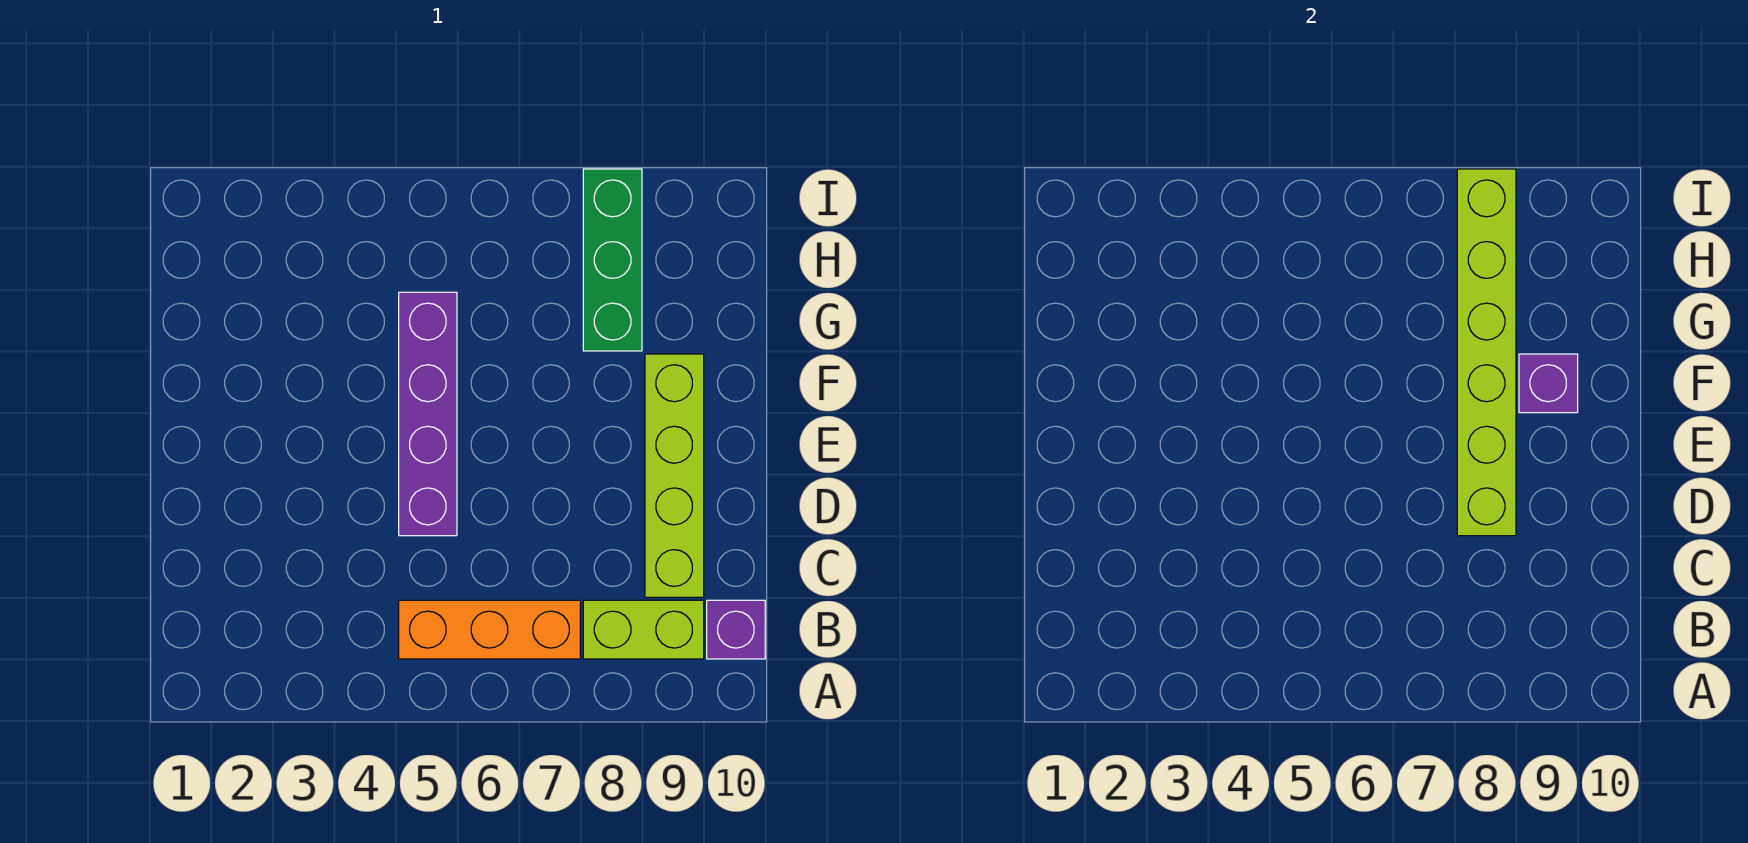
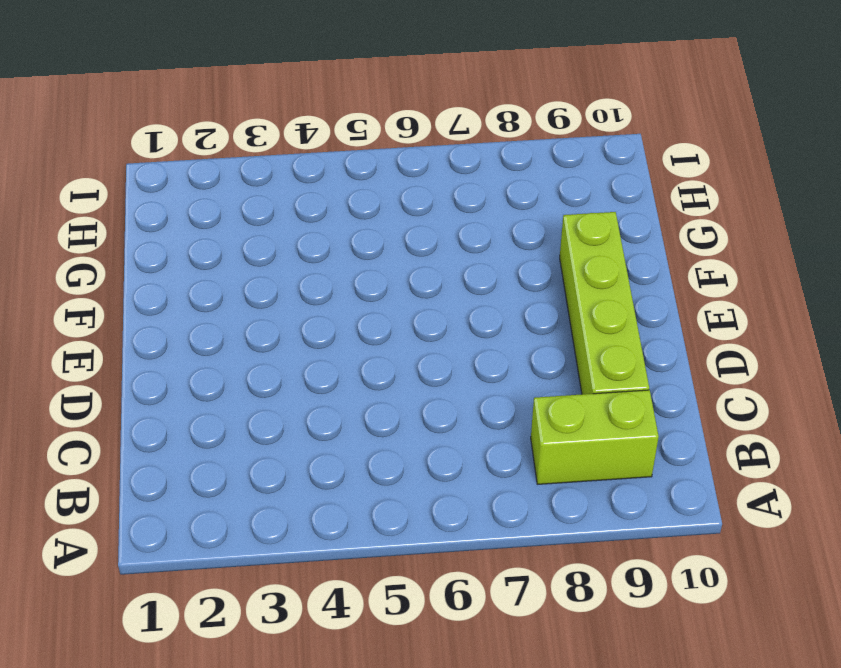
none -> orange 1x3 brick [399,600,580,659]
none -> purple 1x1 brick [707,600,765,659]

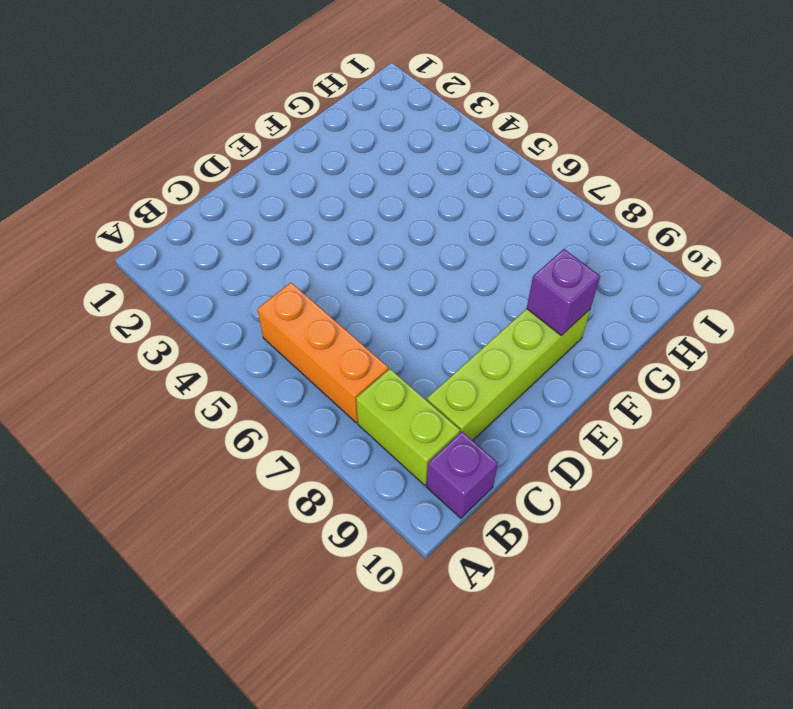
none -> purple 1x4 brick [399,292,457,536]
none -> green 1x3 brick [583,169,642,351]

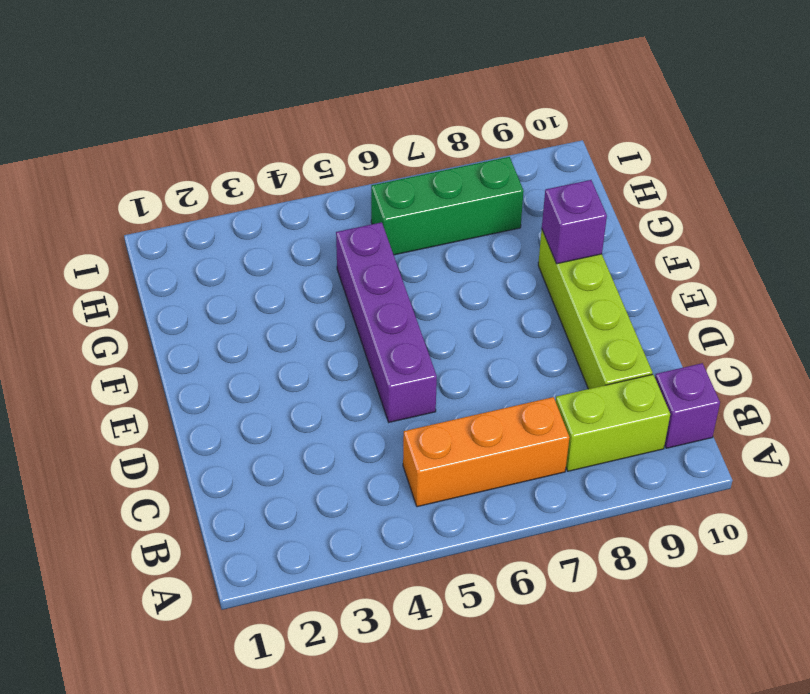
green 1x3 brick [371,157,524,255] -> green 1x3 brick turned to [583,169,642,351]
none -> lime 1x6 brick [1457,169,1516,536]

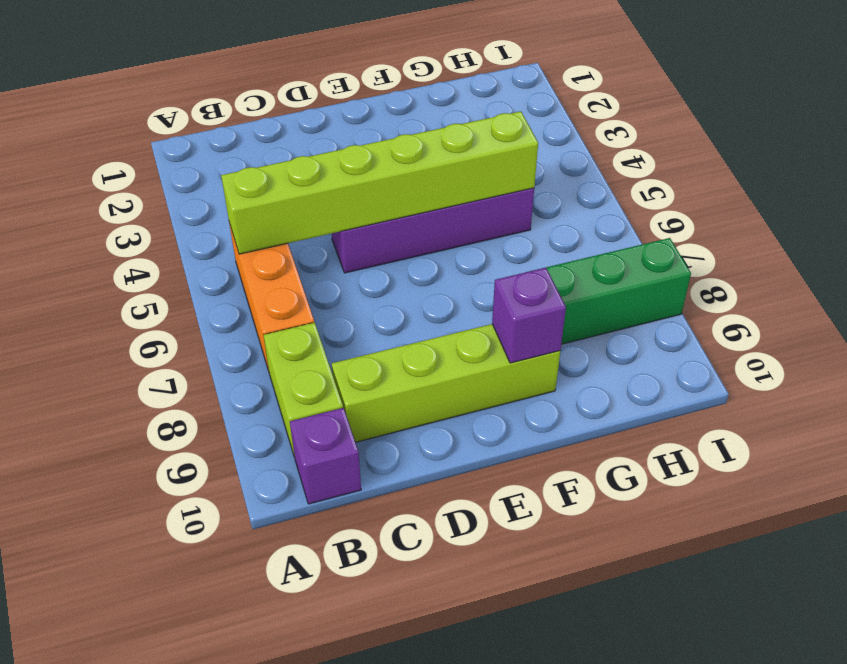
lime 1x6 brick [221,111,538,254] -> lime 1x6 brick moved to [1457,169,1516,536]

